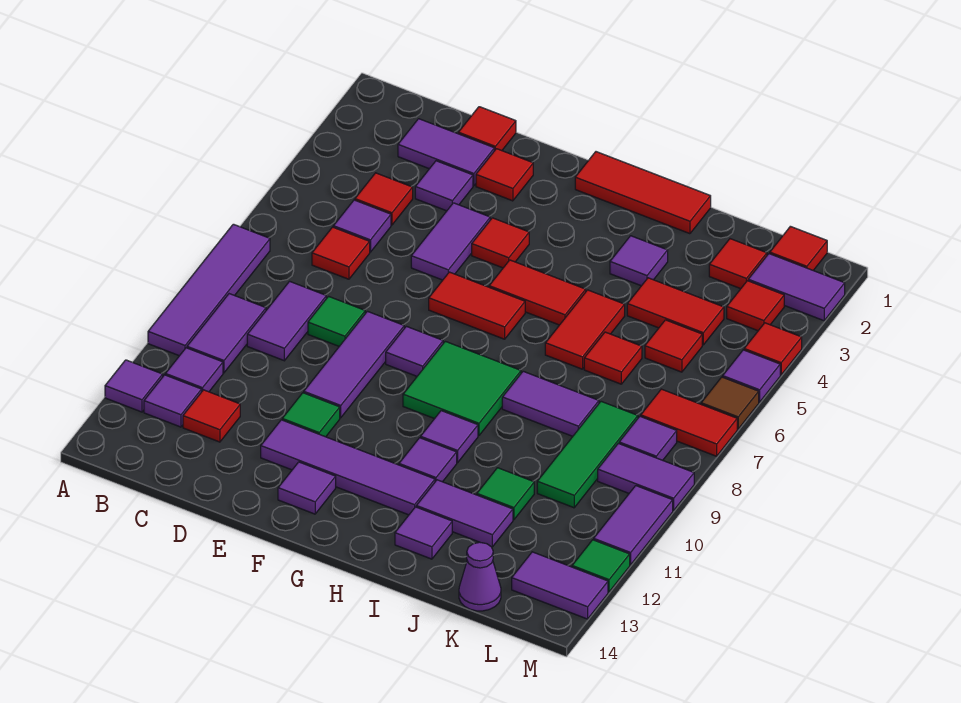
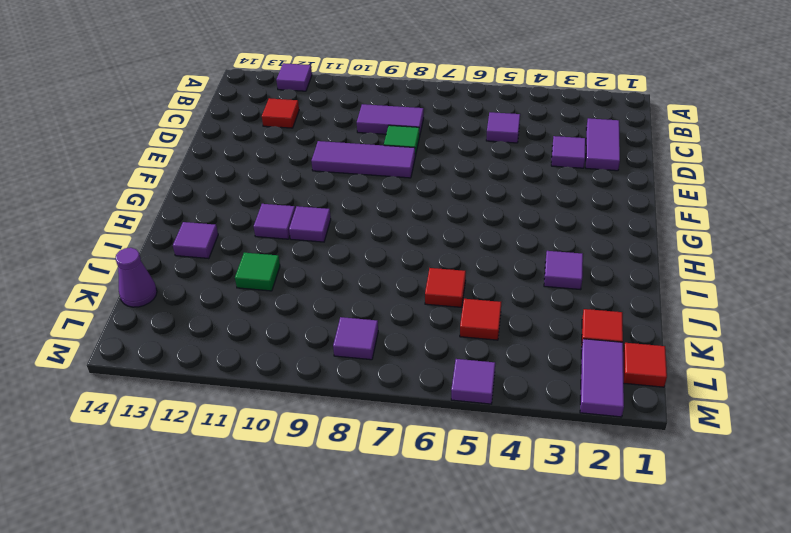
none -> purple 1x4 tile [148,224,270,356]
none -> purple 1x2 tile [187,294,266,373]
none -> purple 1x1 tile [165,348,223,392]
none -> purple 1x1 tile [144,375,202,427]

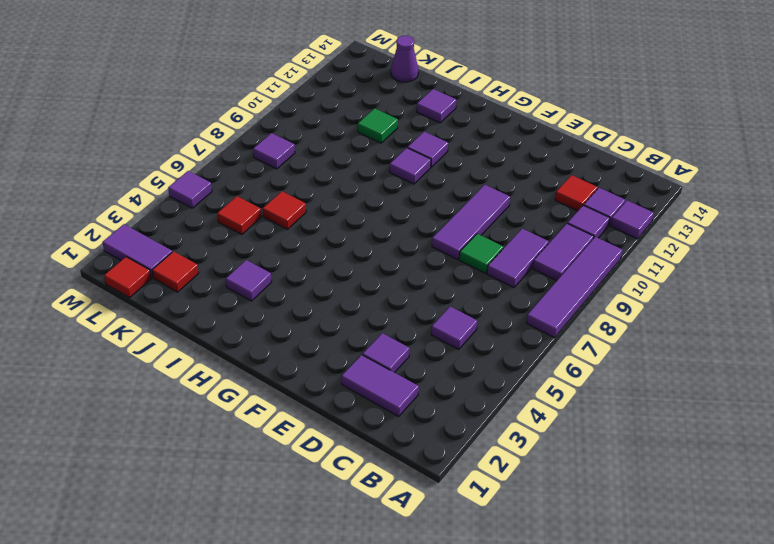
none -> red 1x1 tile [355,173,413,225]
none -> red 1x1 tile [312,227,370,279]
none -> red 1x1 tile [458,107,516,151]
none -> red 1x1 tile [476,149,533,201]

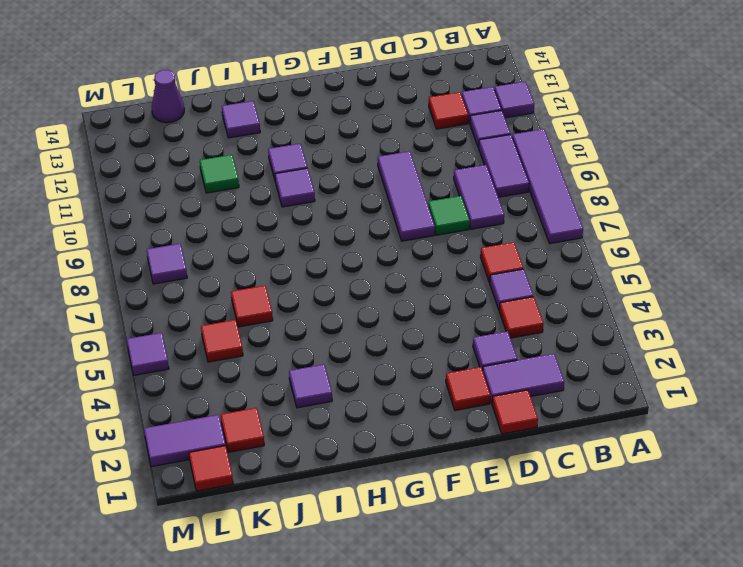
none -> purple 1x2 tile [411,203,490,280]
none -> green 1x1 tile [282,393,340,437]
none -> purple 1x4 tile [261,420,435,515]
none -> red 1x1 tile [472,218,529,268]

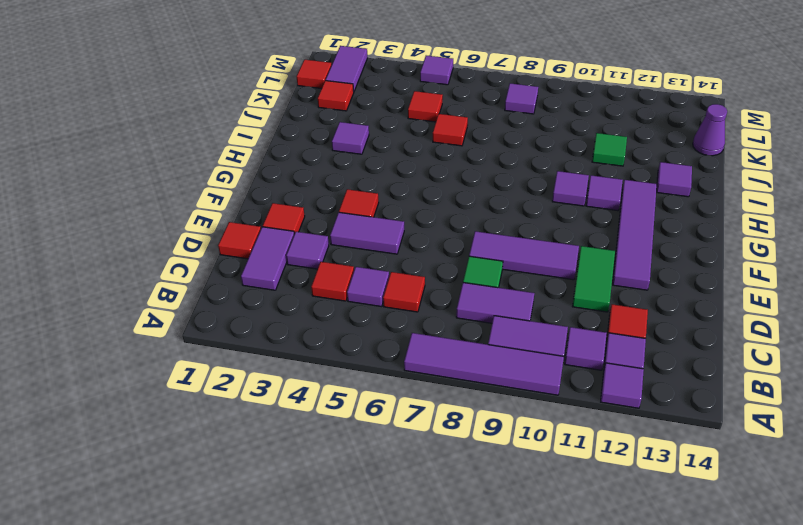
green 1x2 tile [572,246,615,312] -> green 1x1 tile [282,393,340,437]
none -> red 1x2 tile [429,272,525,339]
none -> purple 1x1 tile [386,326,443,376]
none -> purple 1x1 tile [278,462,336,514]
none -> red 1x3 tile [575,152,711,234]

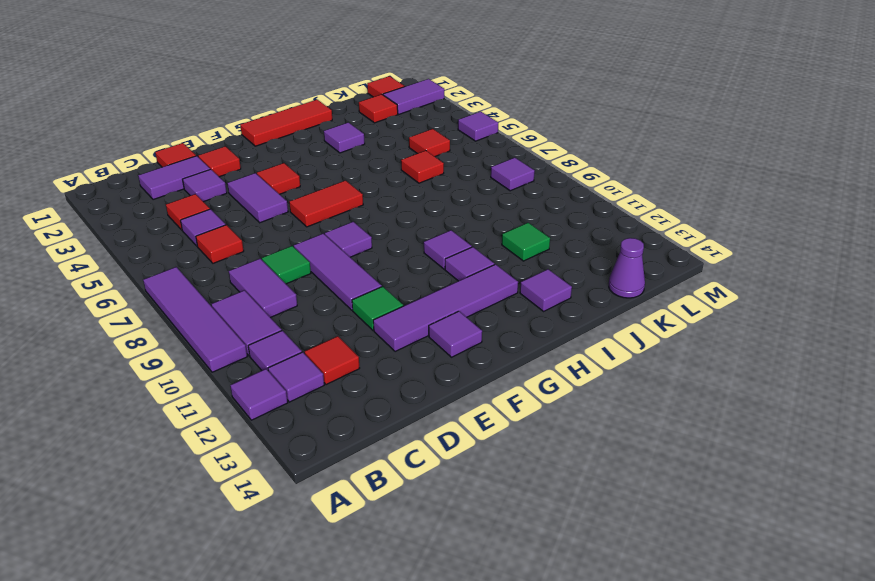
none -> red 1x2 tile [489,260,586,325]
none -> green 2x2 tile [403,341,521,436]
none -> red 1x2 tile [545,290,625,369]
none -> purple 1x2 tile [502,371,599,436]

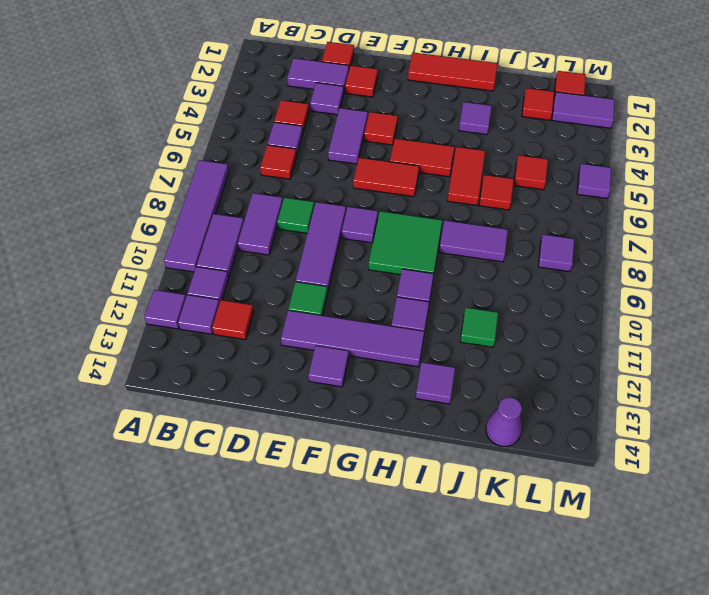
none -> purple 1x2 tile [416,480,513,547]
none -> red 1x2 tile [627,278,724,345]
none -> green 1x3 tile [537,401,638,508]
none -> red 1x1 tile [727,281,784,331]

